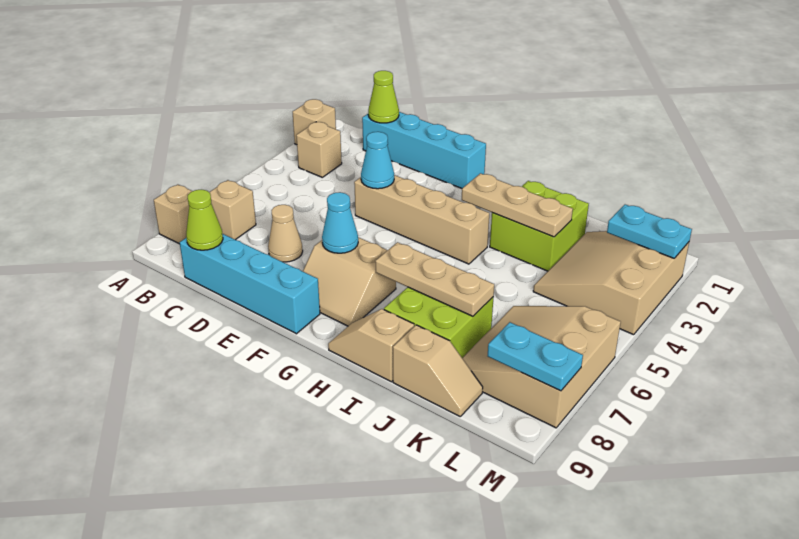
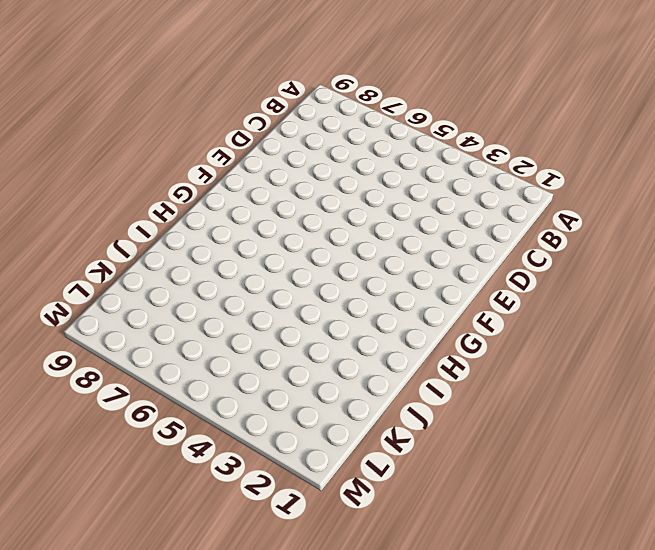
none -> tan 1x1 brick [293,99,336,145]
none -> tan 1x1 brick [154,185,192,244]
none -> tan 1x1 brick [296,122,342,177]

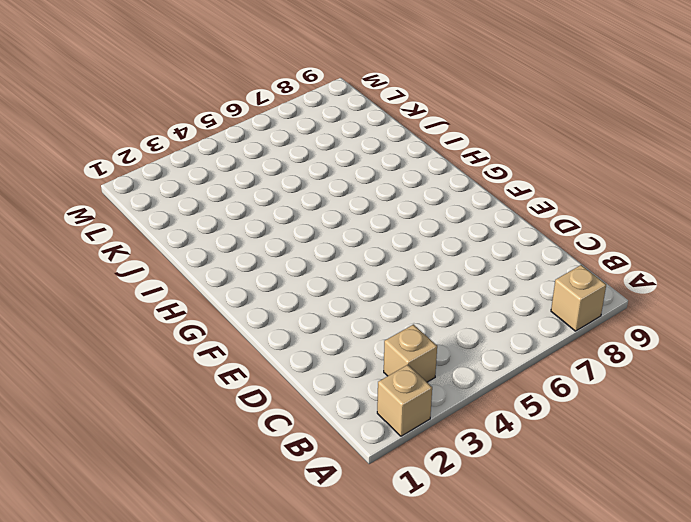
none -> tan 1x1 brick [209,180,256,240]
none -> cyan 1x4 brick [362,112,486,188]
none -> cyan 1x4 brick [180,234,320,334]

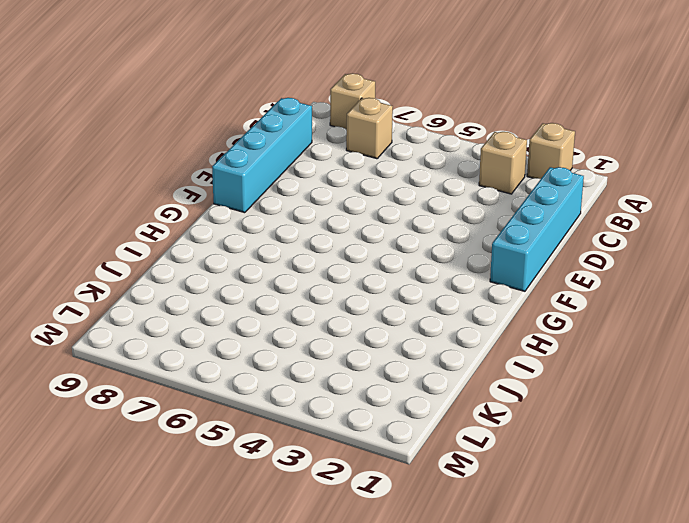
none -> tan 1x1 cone [268,205,303,262]
none -> tan 1x4 brick [354,175,489,264]
none -> tan 2x2 slope [303,237,396,326]

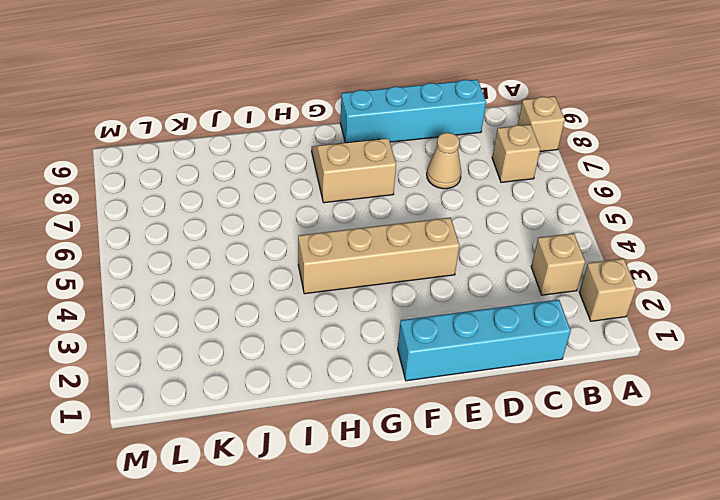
none -> tan 1x2 slope [328,309,414,382]
none -> lime 2x2 brick [490,181,589,271]
none -> lime 2x2 brick [384,287,494,358]

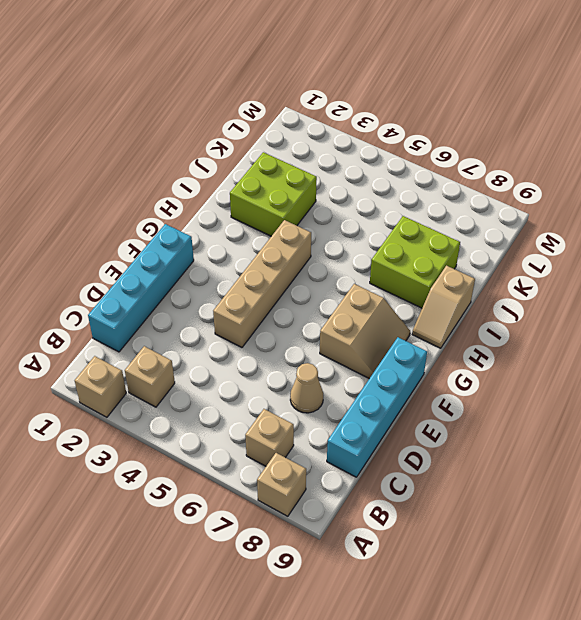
none -> tan 1x2 slope [393,325,483,416]
none -> tan 3x3 slope [533,231,689,335]
none -> tan 3x3 slope [462,306,621,428]

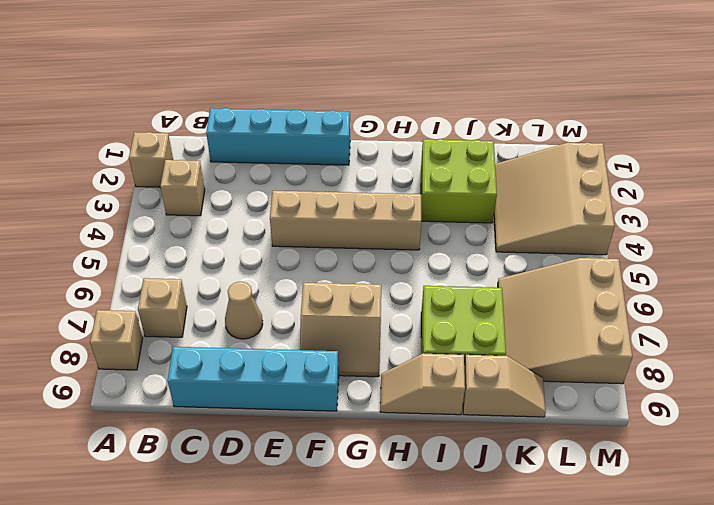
none -> lime 1x1 cone [368,71,399,123]
none -> lime 1x1 cone [186,190,223,250]
none -> cyan 1x1 cone [361,132,394,189]

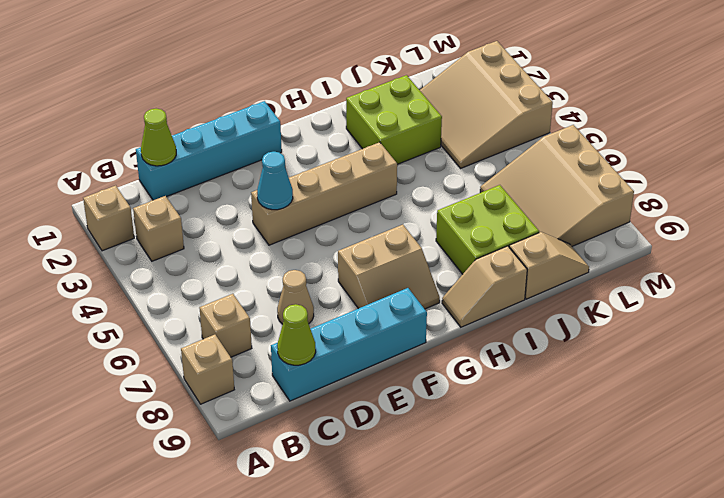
none -> cyan 1x1 cone [322,192,358,253]
none -> tan 1x3 plate [462,173,573,237]
none -> tan 1x3 plate [375,242,494,316]

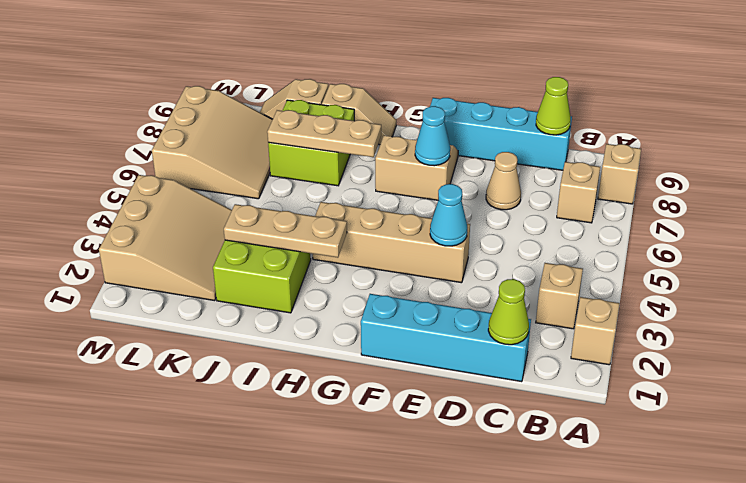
none -> cyan 1x2 plate [607,205,692,258]
none -> cyan 1x2 plate [488,322,583,391]

